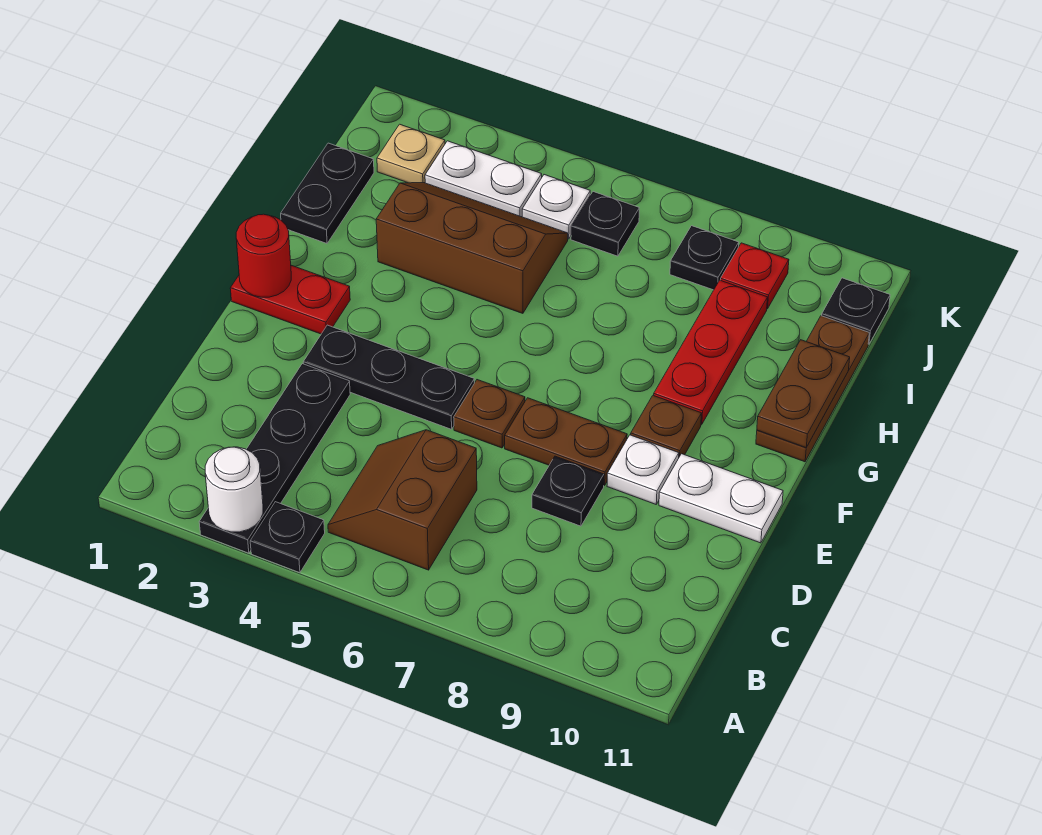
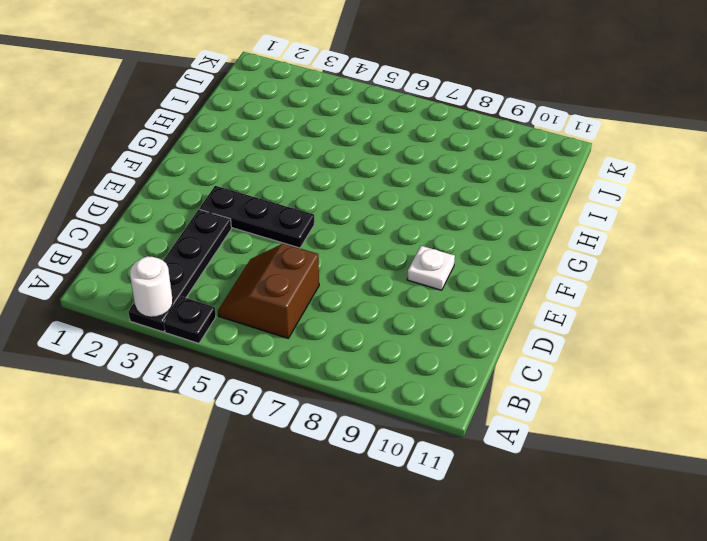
none -> black 1x1 plate [532,456,604,526]
none -> brown 1x1 plate [454,380,525,448]
none -> brown 1x2 plate [505,398,627,486]

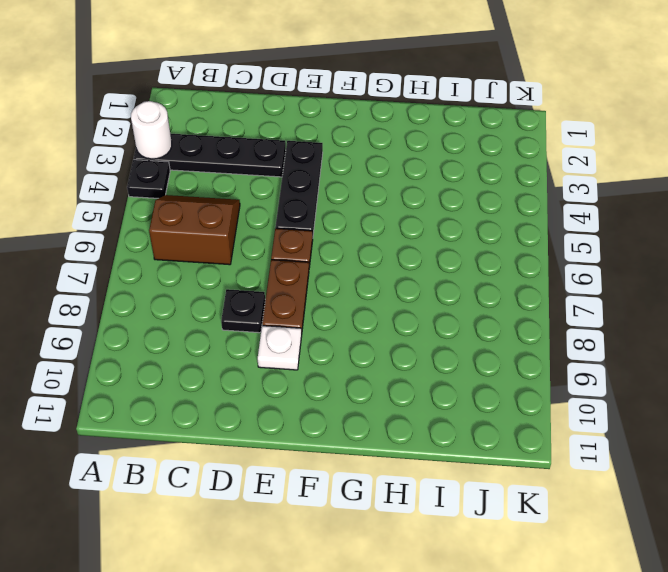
none -> white 1x2 plate [659,454,783,543]
none -> red 1x2 plate [230,265,350,334]
none -> brown 1x1 plate [631,395,701,457]

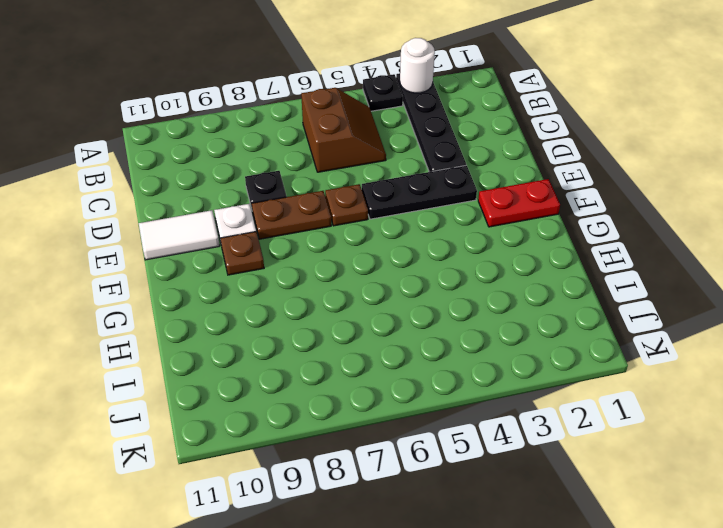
white 1x2 tile [139,210,219,260] -> white 1x2 plate [659,454,783,543]
none -> red 1x3 plate [654,280,767,425]
none -> brown 1x3 plate [756,316,869,462]
none -> black 1x2 plate [281,143,374,243]

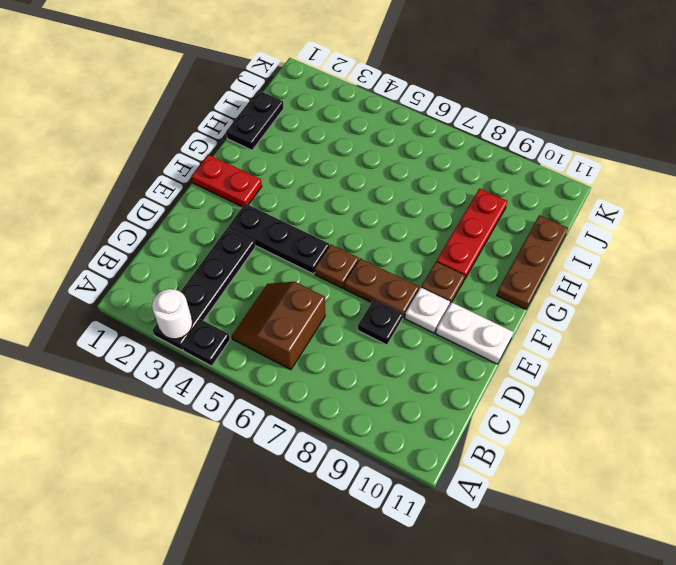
none -> brown 2x3 slope [376,183,568,313]
none -> tan 1x1 plate [377,124,445,183]
none -> white 1x2 plate [425,141,542,217]

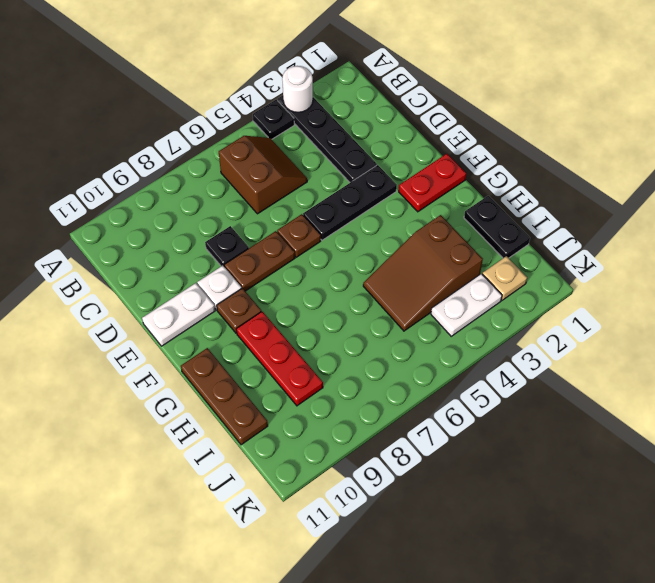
brown 2x3 slope [363,215,483,331] -> brown 2x3 slope turned to [376,183,568,313]
none -> white 1x1 plate [522,175,590,239]
none -> black 1x1 plate [571,192,639,256]
none -> black 1x1 plate [670,226,739,290]

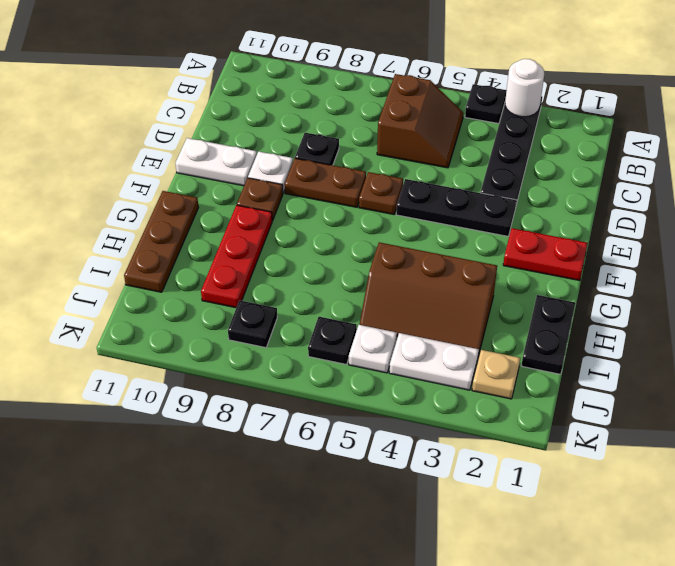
none -> red 1x1 plate [721,243,789,309]
none -> black 1x1 plate [822,278,890,344]
none -> red 1x1 round brick [236,214,291,297]

